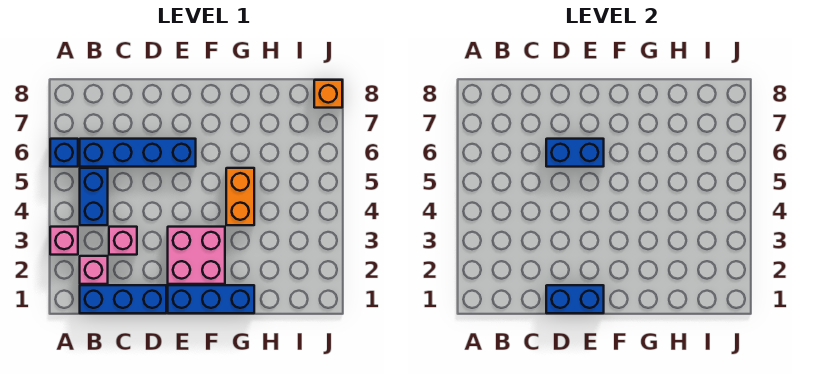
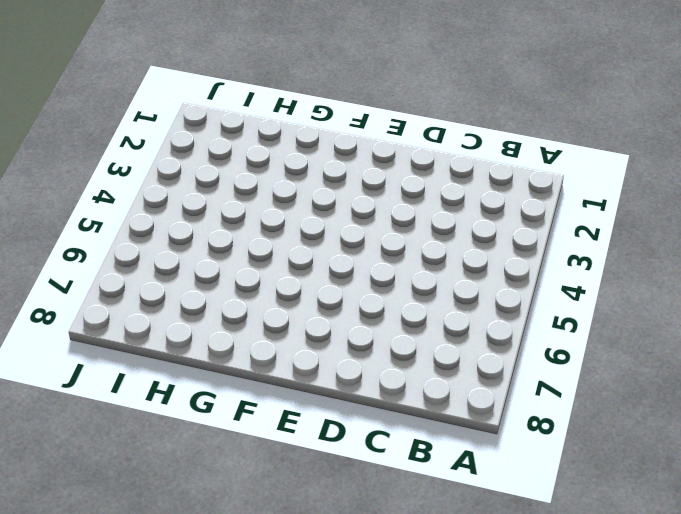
none -> pink 1x1 brick [50,227,78,255]
none -> blue 1x1 brick [50,139,78,167]
none -> blue 1x3 brick [80,285,166,313]

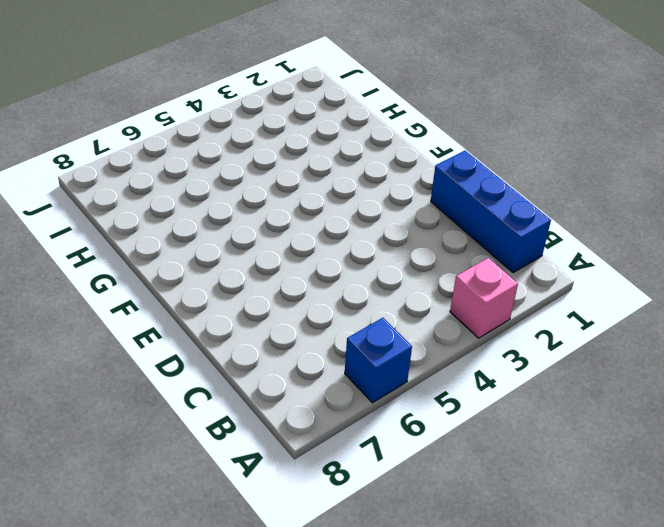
none -> pink 1x1 brick [80,256,108,284]
none -> blue 1x2 brick [80,168,108,225]
none -> blue 1x4 brick [80,139,196,167]

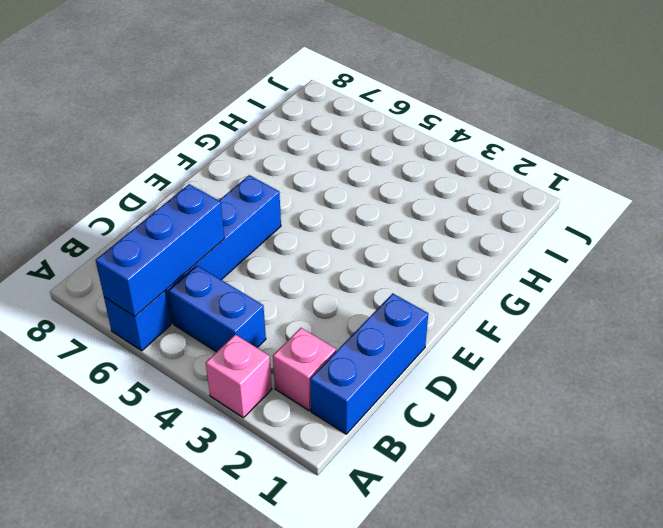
blue 1x3 brick [96,184,224,317] -> blue 1x3 brick moved to [168,285,254,313]
none -> pink 1x1 brick [109,227,137,255]
none -> pink 2x2 brick [168,227,225,284]
none -> orange 1x2 brick [226,168,254,225]

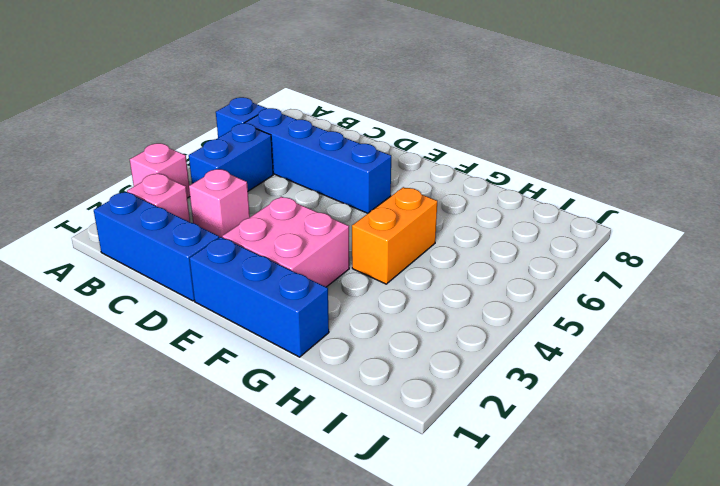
none -> orange 1x1 brick [314,80,342,108]
none -> blue 1x2 brick [546,285,604,313]
none -> blue 1x2 brick [546,139,604,167]

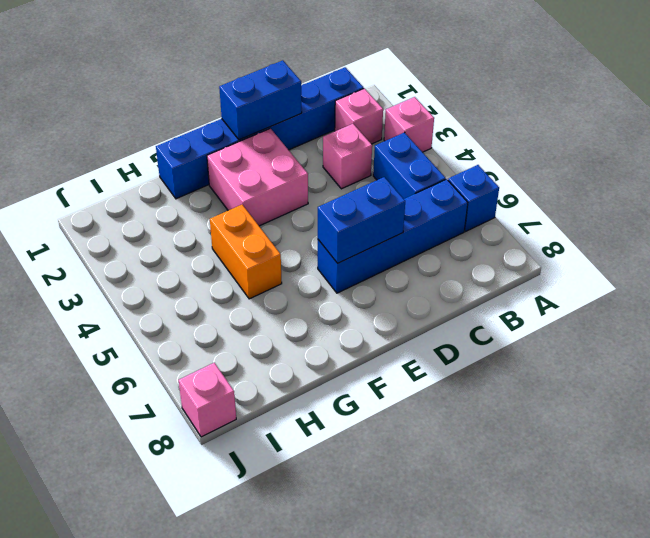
pink 1x1 brick [178,363,236,437] -> orange 1x1 brick [314,80,342,108]

